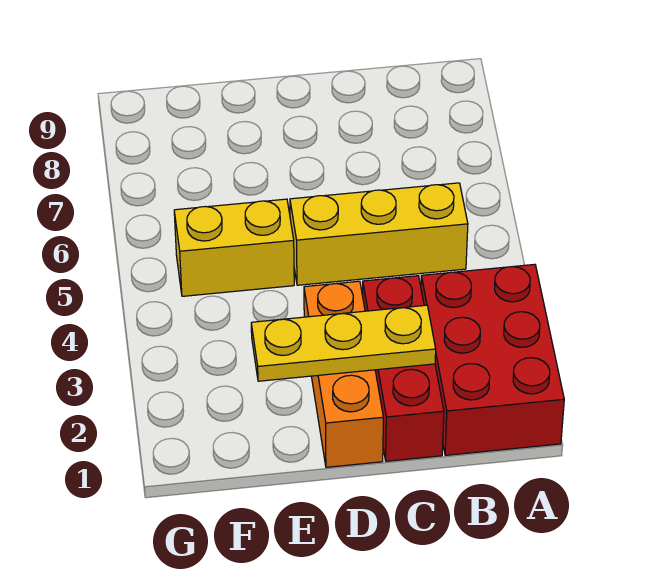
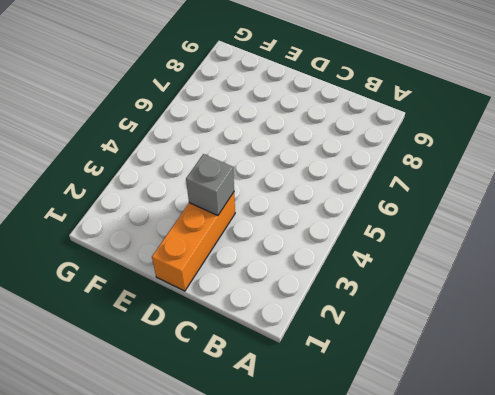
grey 1x1 brick [186,154,234,215] -> none
none -> red 2x3 brick [421,264,564,455]
none -> yellow 1x3 brick [290,183,468,285]

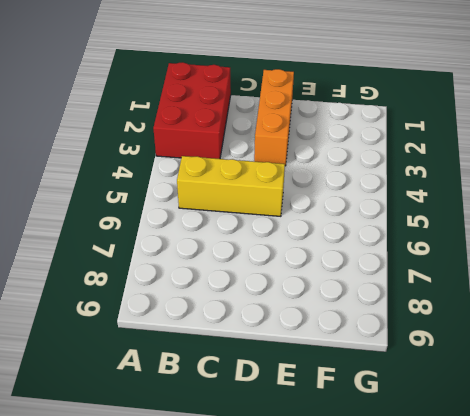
none -> red 1x3 brick [363,276,444,461]
none -> yellow 1x2 brick [174,199,294,296]

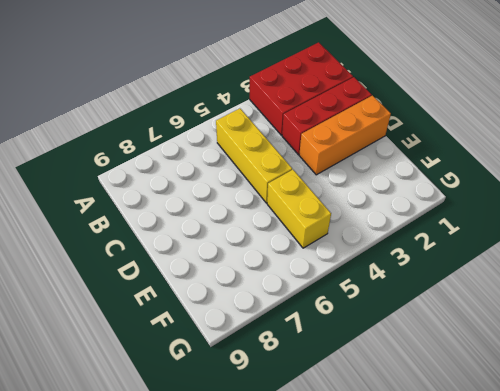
none -> yellow 1x3 plate [251,305,436,381]

